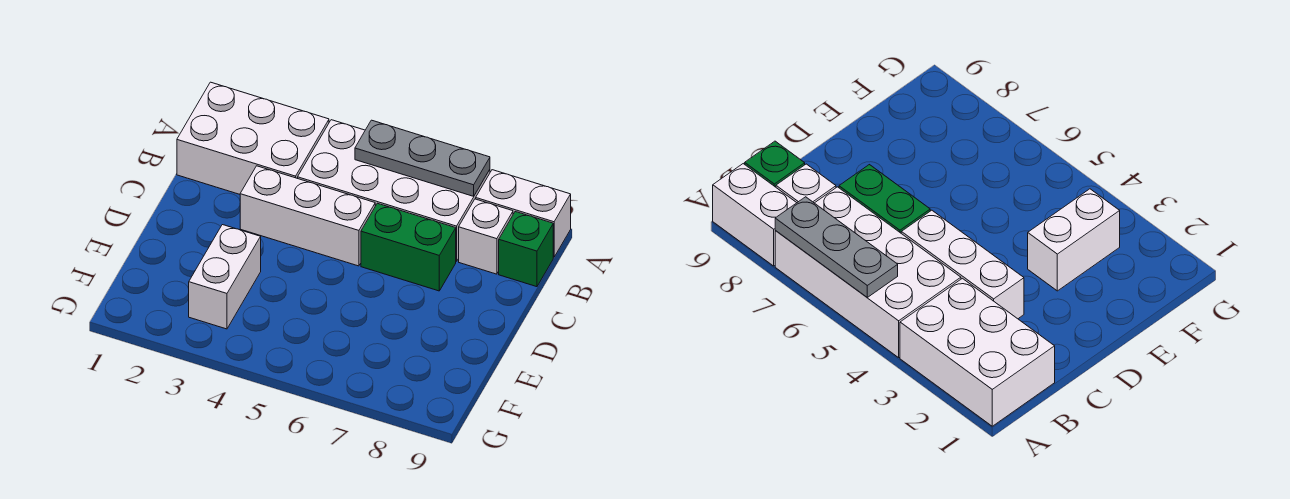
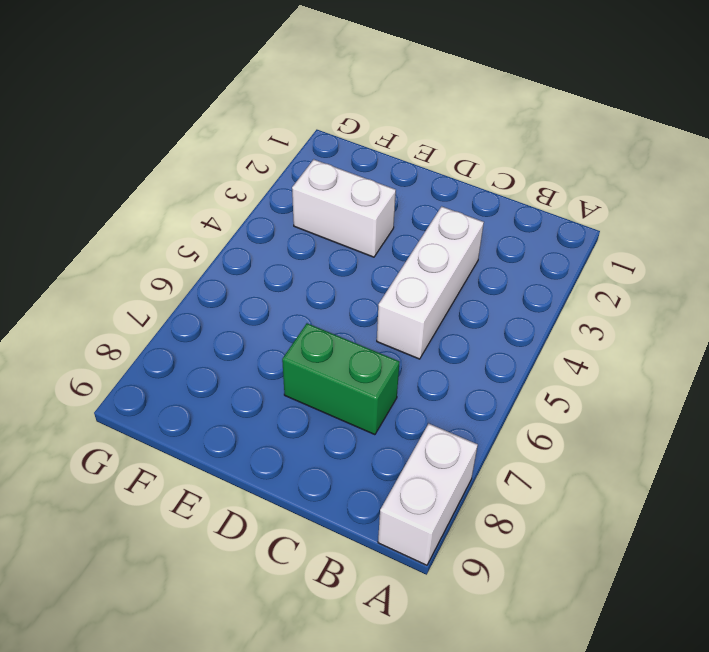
green 1x2 brick [282,323,400,435] -> green 1x2 brick turned to [361,203,456,291]
none -> white 2x3 brick [177,82,329,194]
none -> white 2x4 brick [298,120,490,262]

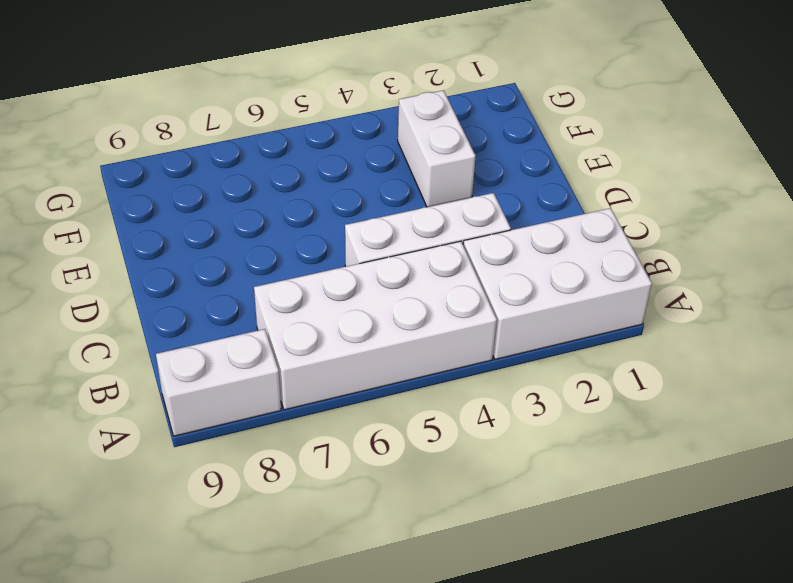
none -> white 1x1 brick [459,199,513,274]
none -> green 1x1 brick [499,212,553,287]

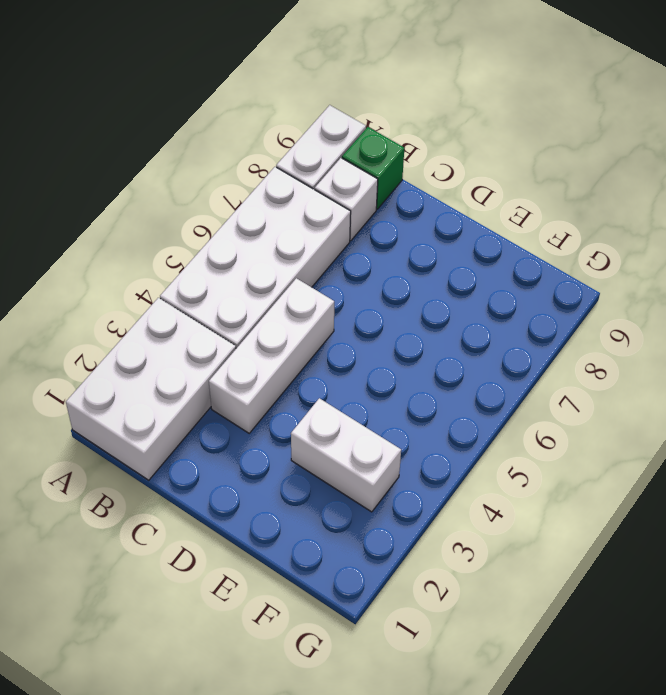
none -> green 1x2 brick [361,203,456,291]
none -> grey 1x3 plate [355,120,490,196]

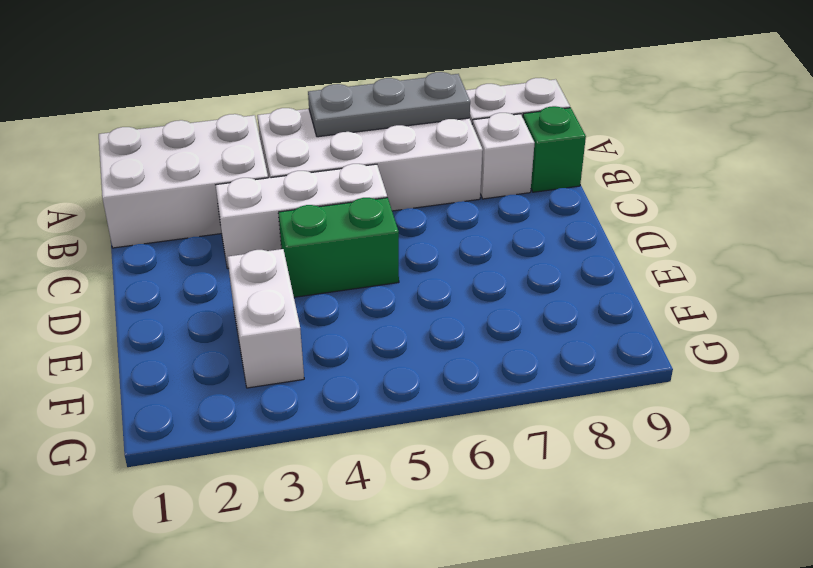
green 1x2 brick [278,198,399,297] -> green 1x2 brick moved to [361,203,456,291]

